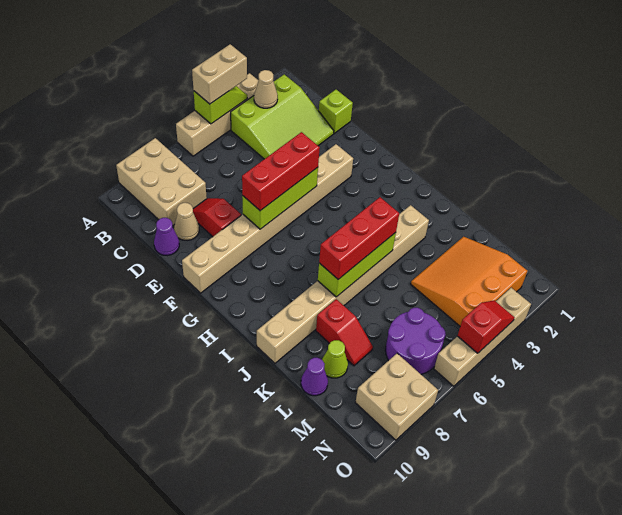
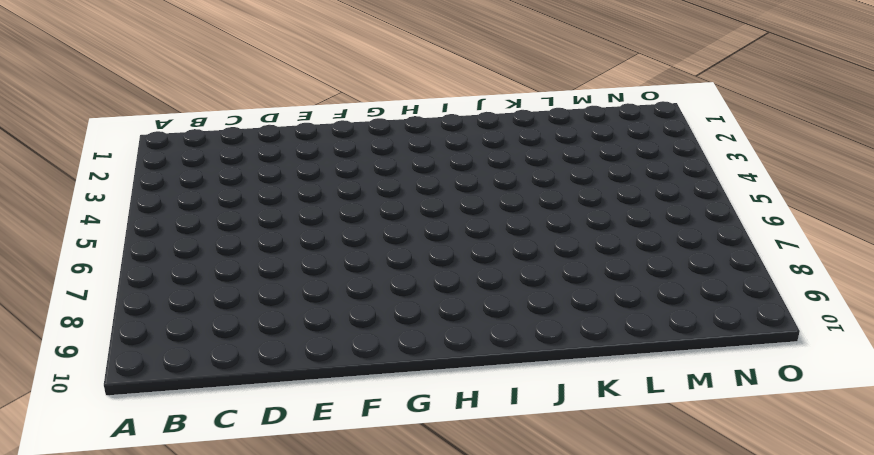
none -> tan 1x4 brick [176,73,259,156]
none -> tan 2x3 brick [116,138,207,225]
none -> lime 3x3 slope [231,74,334,159]

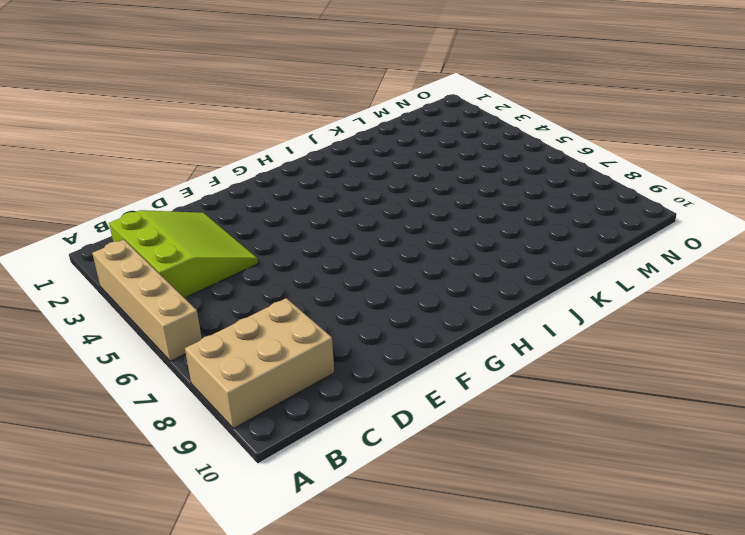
none -> lime 1x1 brick [319,90,353,133]
none -> red 1x2 slope [193,198,241,237]
none -> tan 1x1 cone [174,203,199,240]

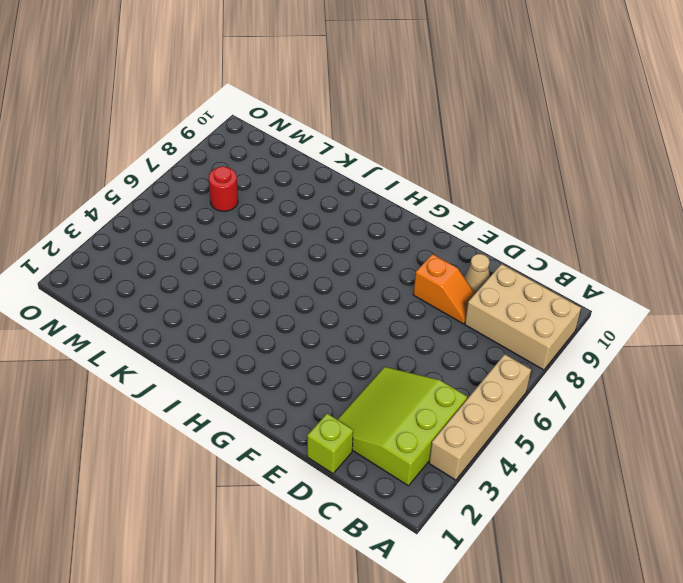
orange 1x2 slope [413,254,475,324] -> red 1x2 slope [193,198,241,237]
red 1x1 round brick [209,166,238,211] -> purple 2x2 round brick [386,308,446,374]
none -> purple 1x1 cone [154,218,179,256]
none -> tan 1x8 brick [182,144,353,293]
none -> tan 1x8 brick [257,205,429,363]

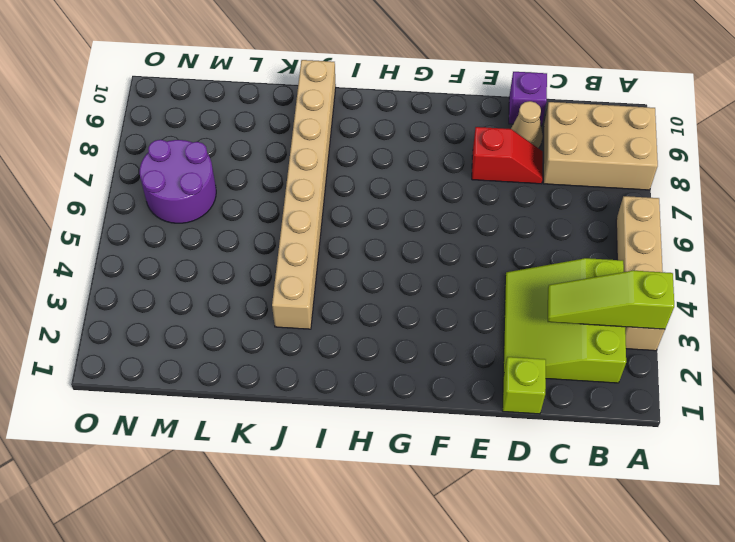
lime 1x3 slope [548,270,674,329] -> tan 1x1 cone [254,70,278,108]
purple 1x1 brick [509,72,547,126] -> purple 1x1 cone [154,218,179,256]
none -> tan 1x8 brick [182,144,353,293]
none -> red 1x2 slope [316,299,373,366]
none -> orange 3x3 slope [411,237,527,326]

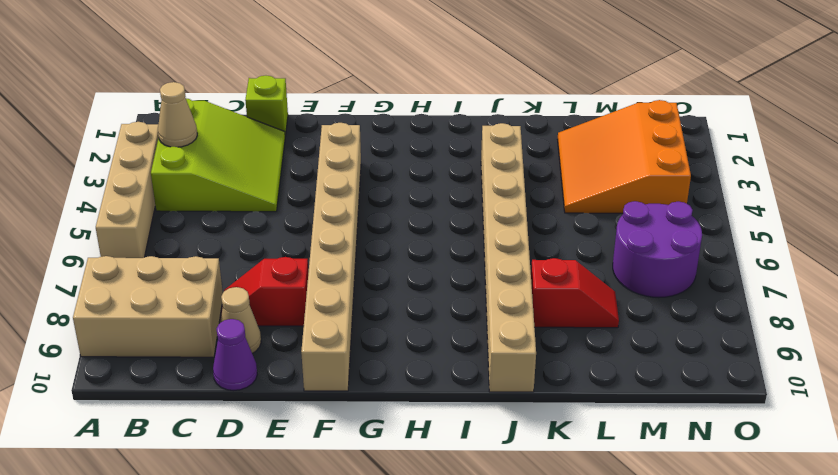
none -> lime 1x1 cone [322,340,348,378]
none -> purple 1x1 cone [301,358,328,396]
none -> tan 2x2 brick [355,354,438,440]

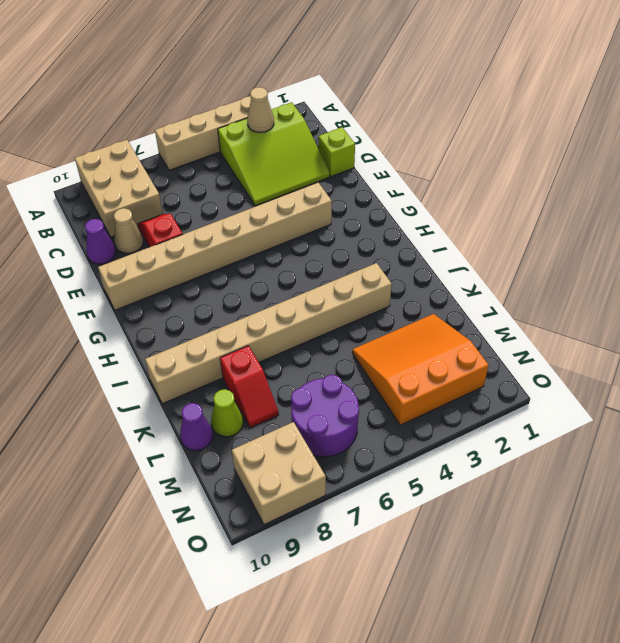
none -> tan 1x4 brick [434,288,531,386]
none -> lime 1x2 slope [194,86,247,124]
none -> lime 1x3 brick [242,168,318,229]

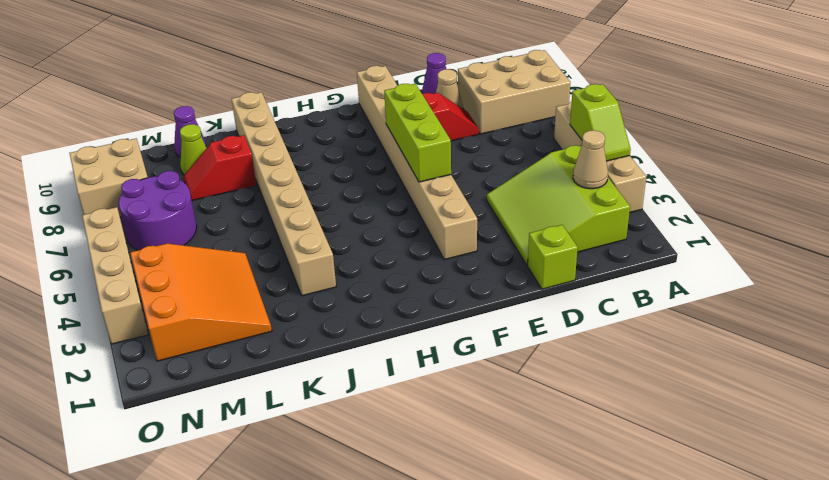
none -> lime 1x3 brick [318,233,396,297]
none -> red 1x2 slope [458,300,515,353]
none -> tan 1x2 brick [192,44,247,104]

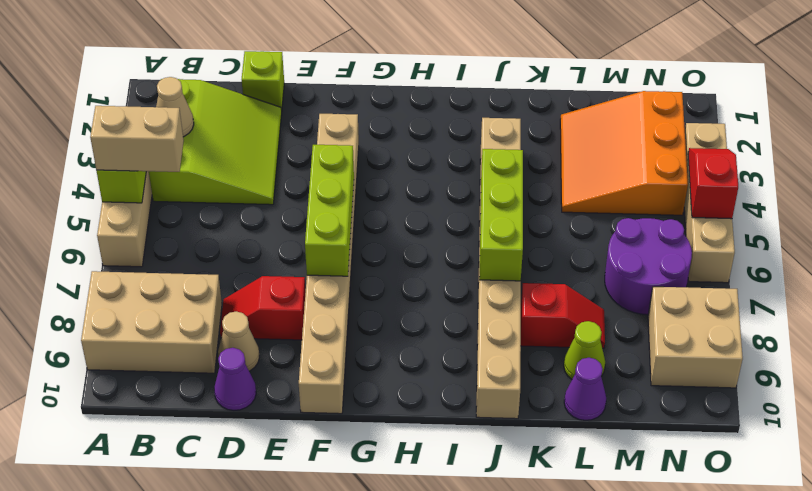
tan 1x2 brick [90,106,184,172] -> tan 1x2 brick turned to [192,44,247,104]
none -> red 1x3 brick [242,132,320,211]
none -> red 1x3 brick [319,197,399,279]

